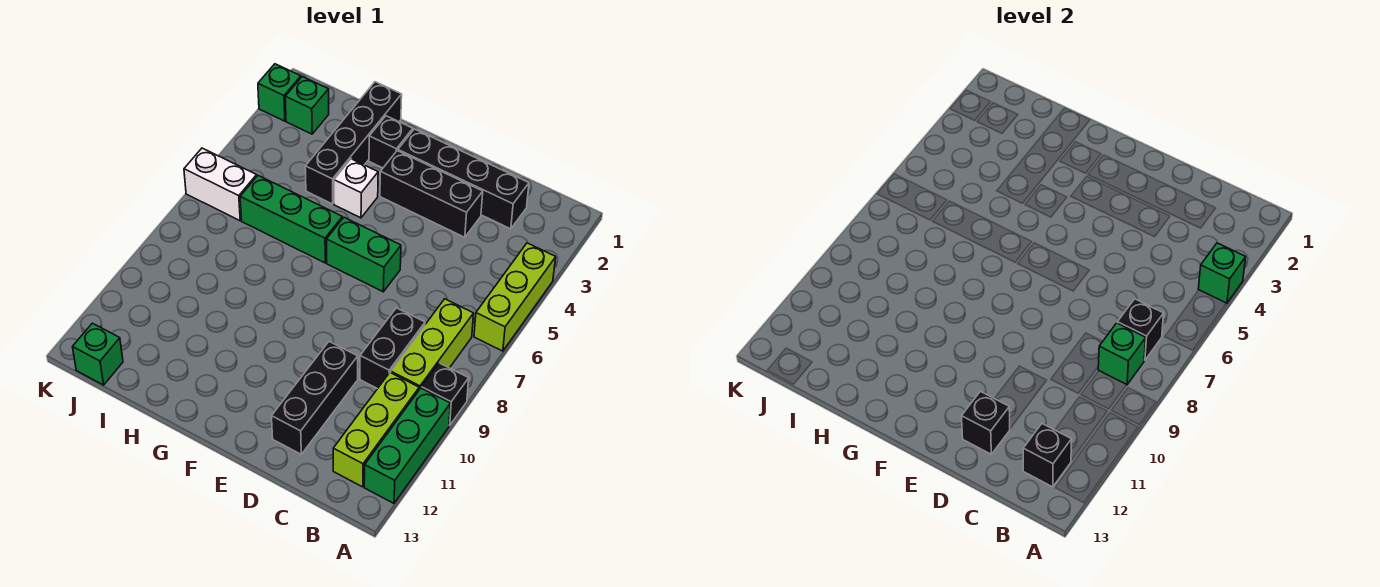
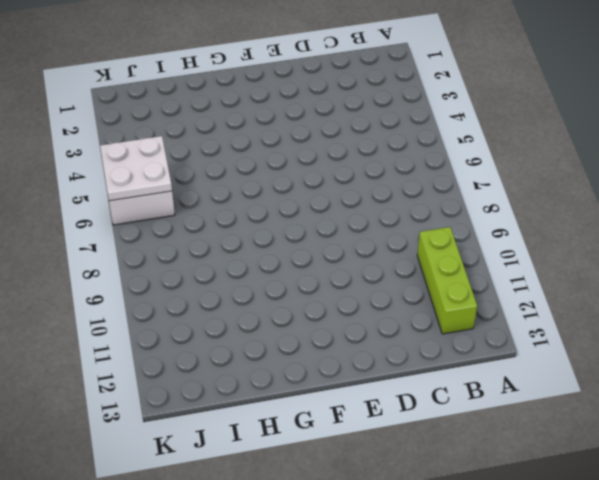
white 2x2 plate [100,136,172,201] -> none
none -> lime 1x3 brick [474,243,556,351]
none -> black 1x1 brick [422,363,469,425]
none -> green 1x3 brick [364,388,450,503]

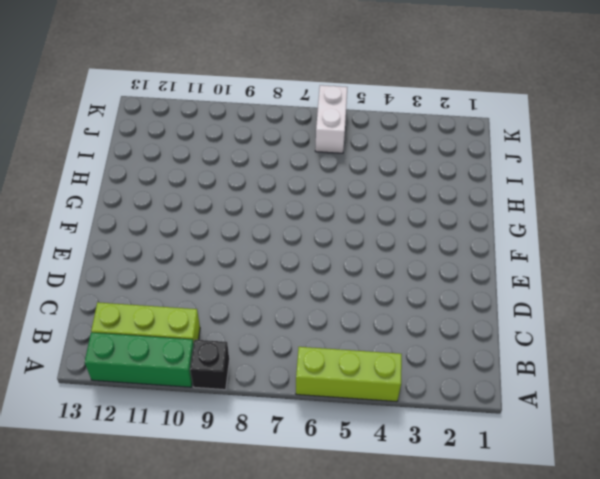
none -> lime 1x3 brick [391,299,474,390]
none -> black 1x4 brick [398,129,529,229]
none -> black 1x2 brick [360,308,425,389]

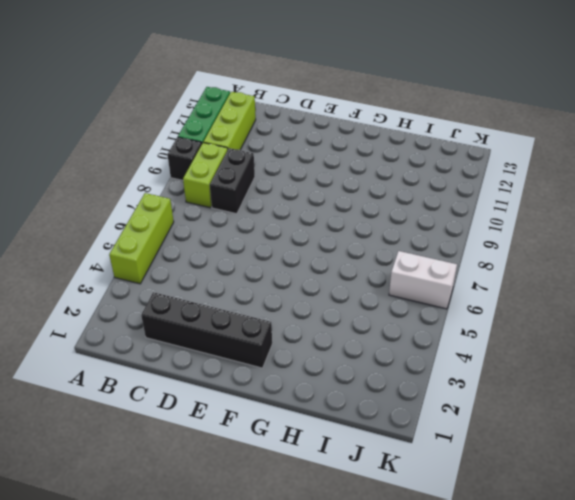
lime 1x2 brick [183,143,228,208] -> lime 1x3 brick [391,299,474,390]
none -> black 1x3 brick [380,151,483,237]
none -> black 1x3 brick [272,342,358,454]
none -> green 1x2 brick [326,217,401,292]

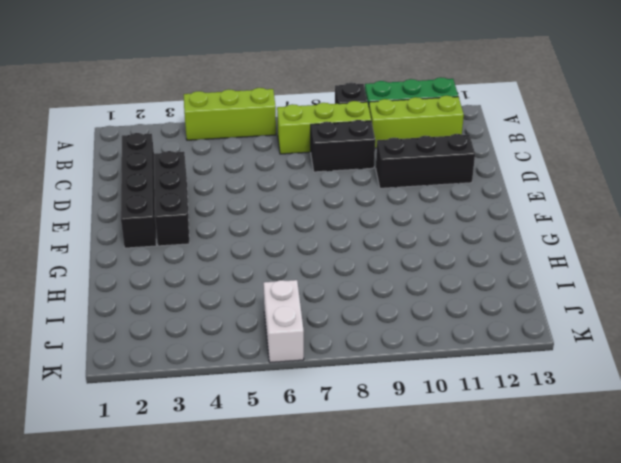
none -> green 1x2 brick [326,217,401,292]
none -> black 1x1 brick [369,116,413,168]
none -> white 1x1 brick [334,159,378,218]

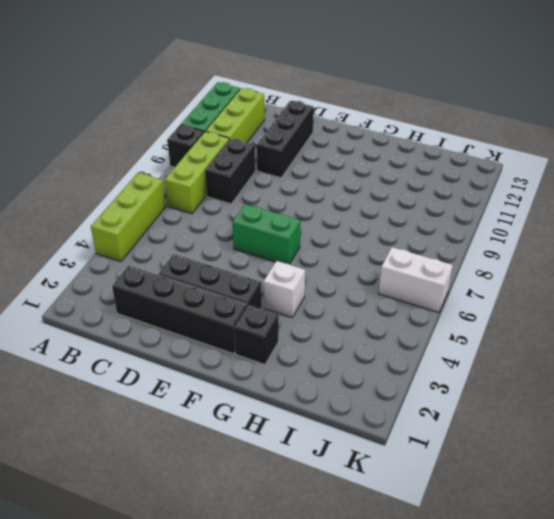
none -> green 1x3 brick [240,176,342,263]
none -> black 1x4 brick [305,82,402,204]
none -> green 1x1 brick [285,77,329,134]

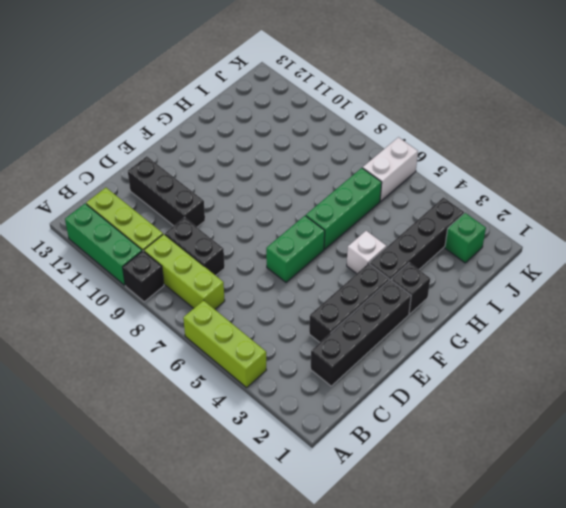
black 1x4 brick [369,197,464,280] -> black 1x4 brick turned to [305,82,402,204]
none -> green 1x1 brick [73,323,123,385]
none -> green 1x1 brick [258,64,301,121]
none -> green 1x1 brick [1198,243,1246,303]

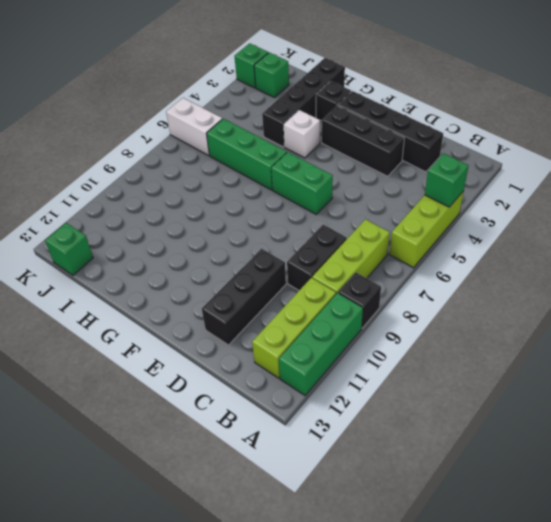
none -> black 1x1 brick [1117,299,1164,360]
none -> green 1x1 brick [1098,323,1146,385]
none -> black 1x1 brick [1023,424,1072,487]

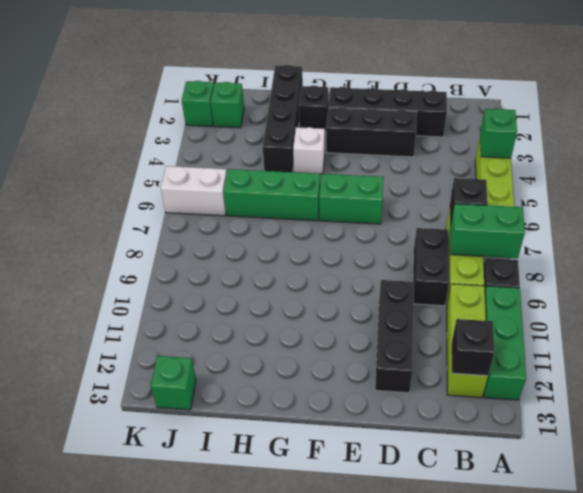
green 1x2 brick [450,204,525,258] -> green 1x1 brick [1098,323,1146,385]
none -> black 1x1 brick [962,391,1010,454]

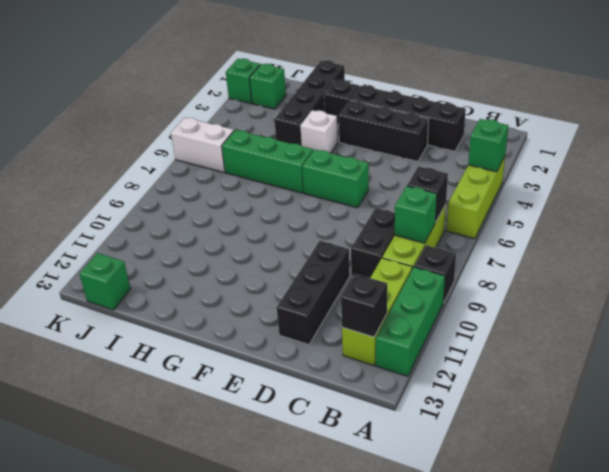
none -> black 1x1 brick [962,391,1010,454]

